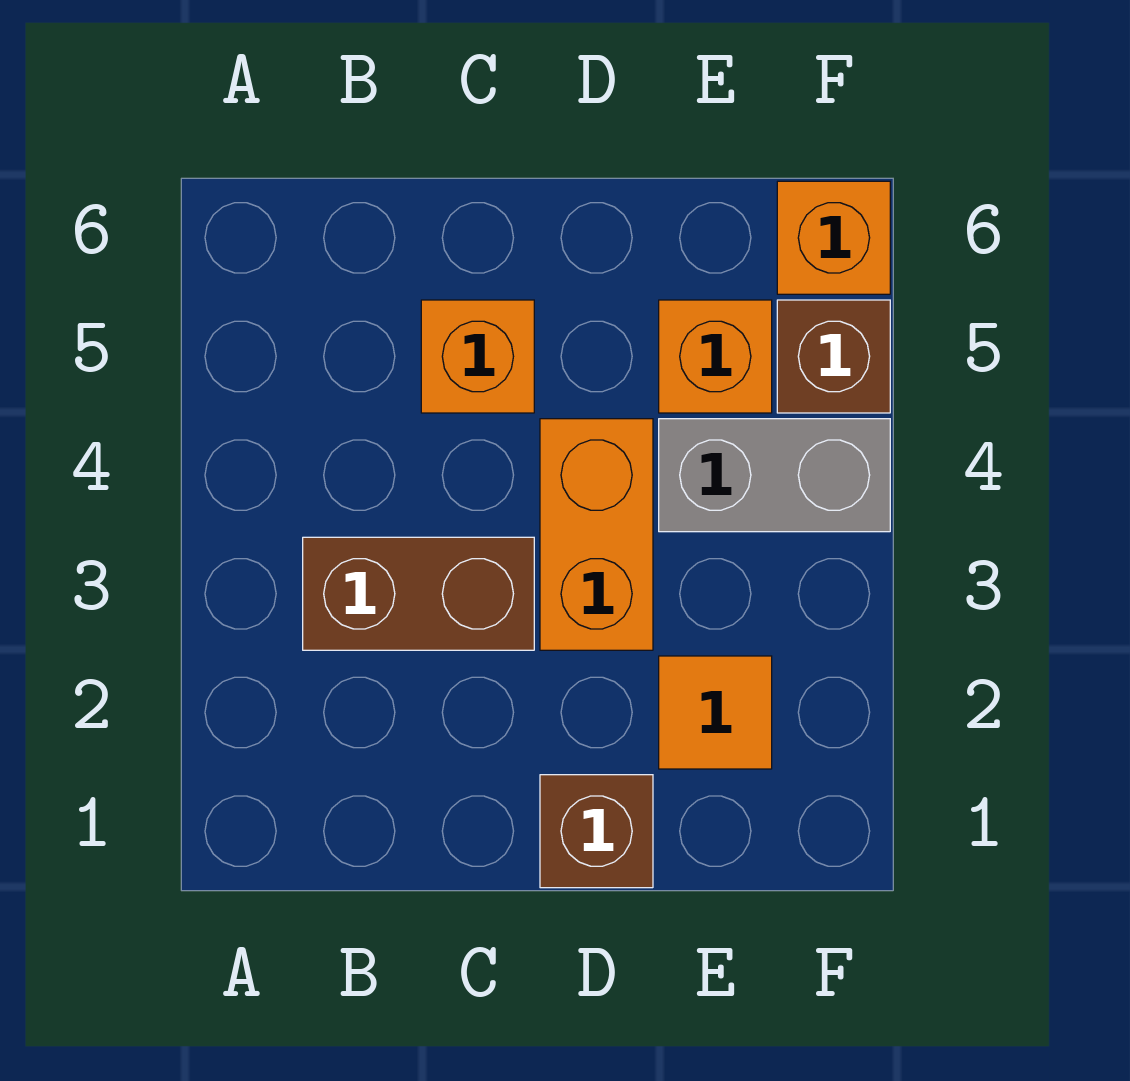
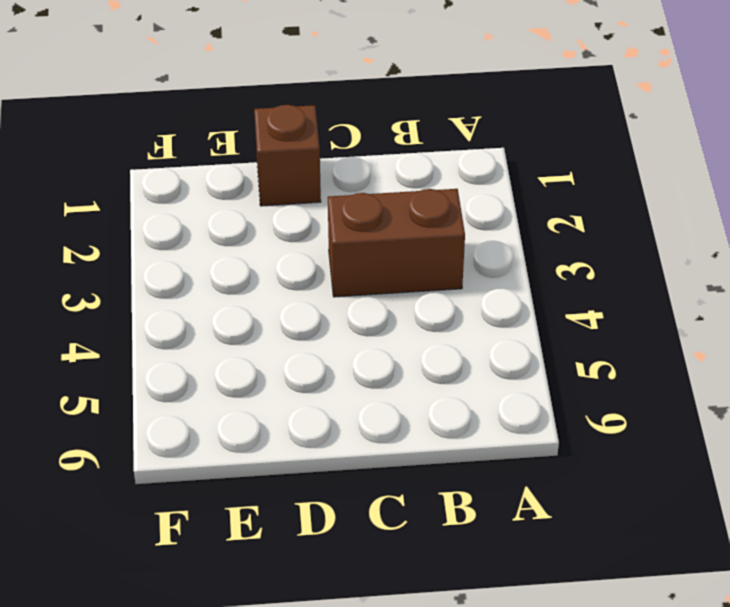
none -> orange 1x1 brick [421,300,534,413]
none -> orange 1x2 brick [540,419,653,650]

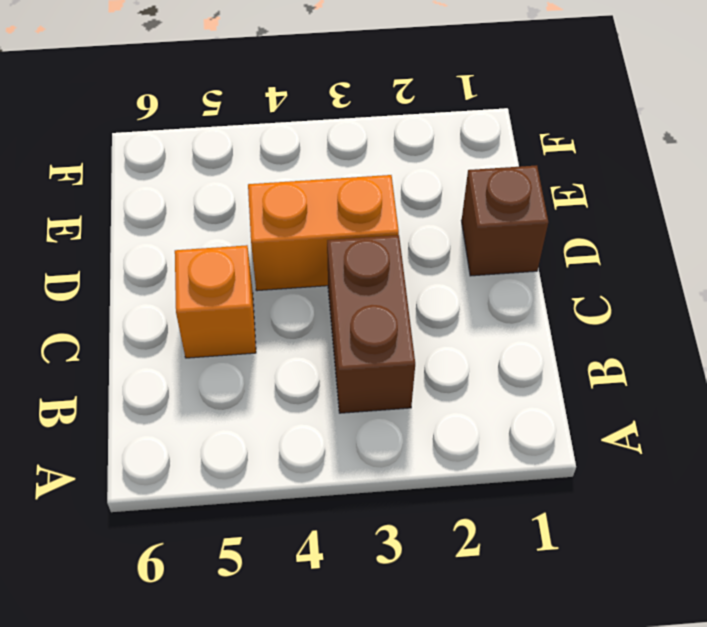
none -> orange 1x1 tile [659,656,772,769]
none -> grey 1x2 brick [659,419,890,532]

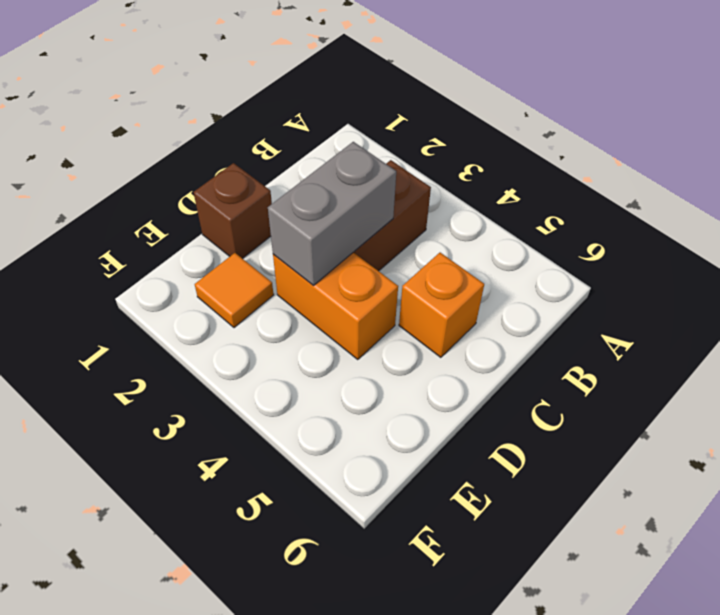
grey 1x2 brick [268,142,396,285] -> grey 1x2 brick moved to [659,419,890,532]
none -> orange 1x1 brick [659,300,772,413]
none -> brown 1x1 brick [777,300,890,413]

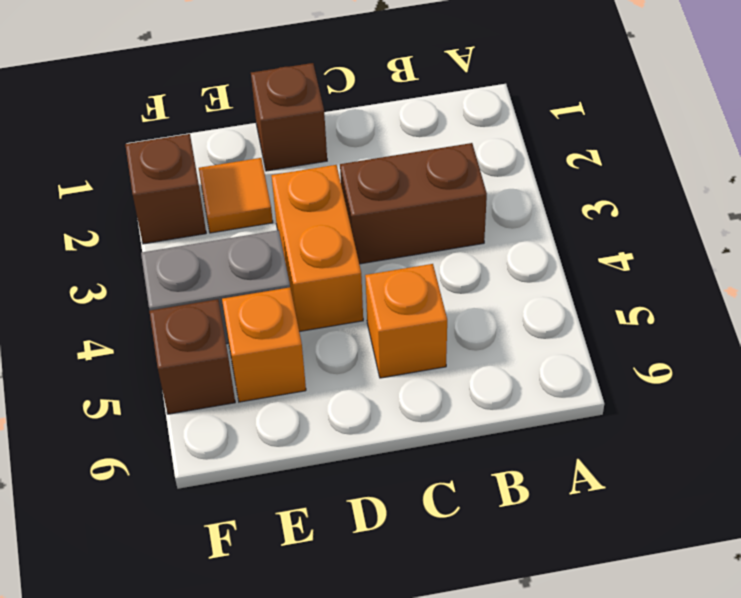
brown 1x1 brick [125,134,206,244] -> none
none -> orange 1x1 brick [777,181,890,294]

